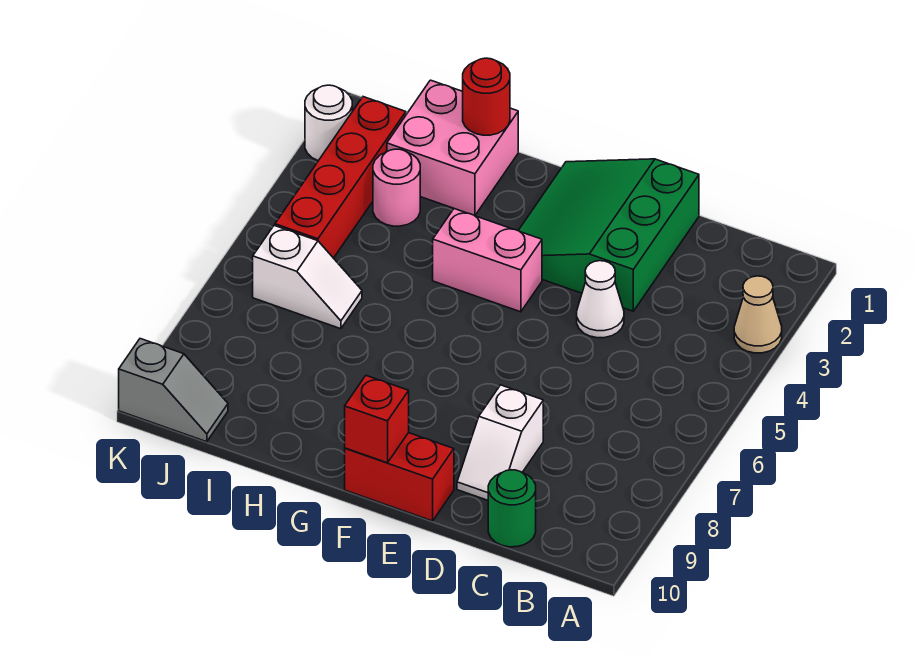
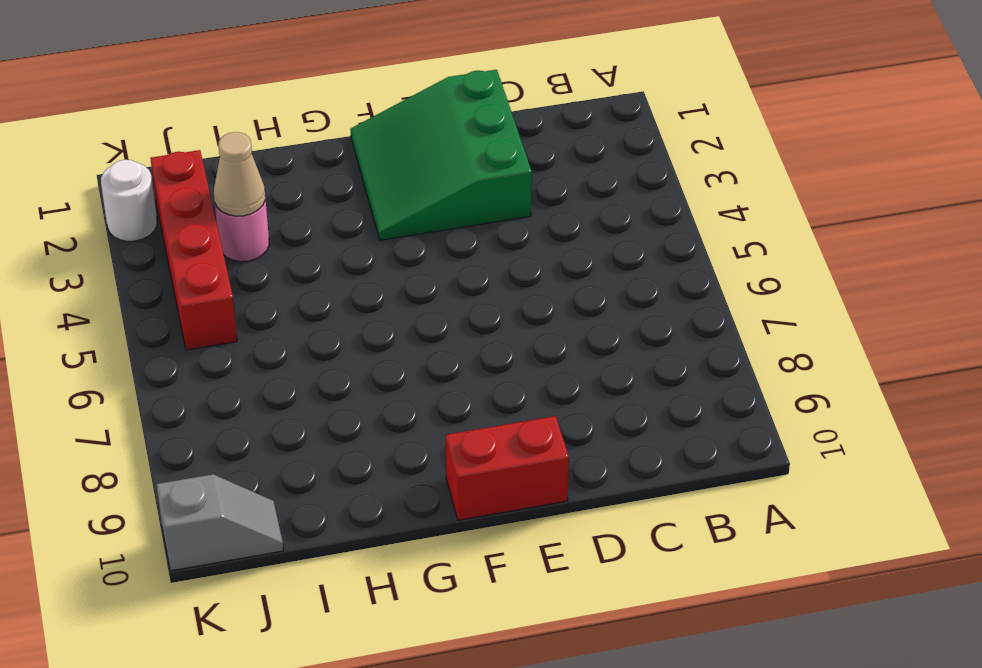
tan 1x1 cone [214,132,265,216] -> tan 1x1 cone moved to [734,276,782,353]
none -> green 1x1 round brick [488,470,536,547]
none -> white 1x1 cone [577,261,624,338]
none -> white 1x2 slope [457,385,543,500]

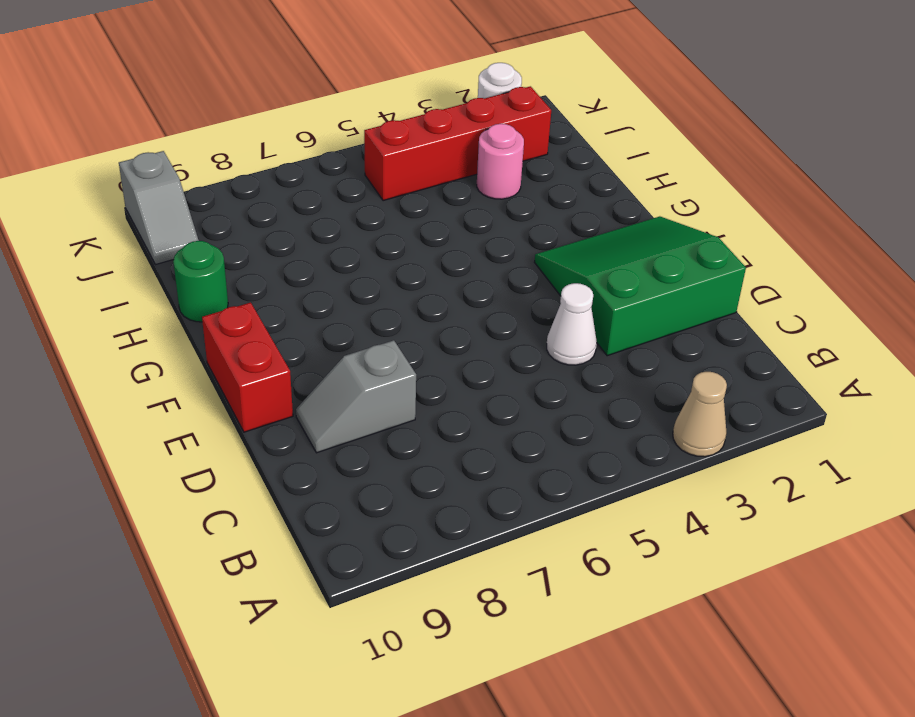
grey 1x2 slope [296,340,416,453] -> white 1x2 slope [457,385,543,500]
green 1x1 round brick [173,241,228,322] -> green 1x1 round brick moved to [488,470,536,547]
none -> pink 1x2 brick [433,209,542,312]
none -> pink 2x2 brick [387,80,518,216]
none -> white 1x2 slope [253,226,362,329]

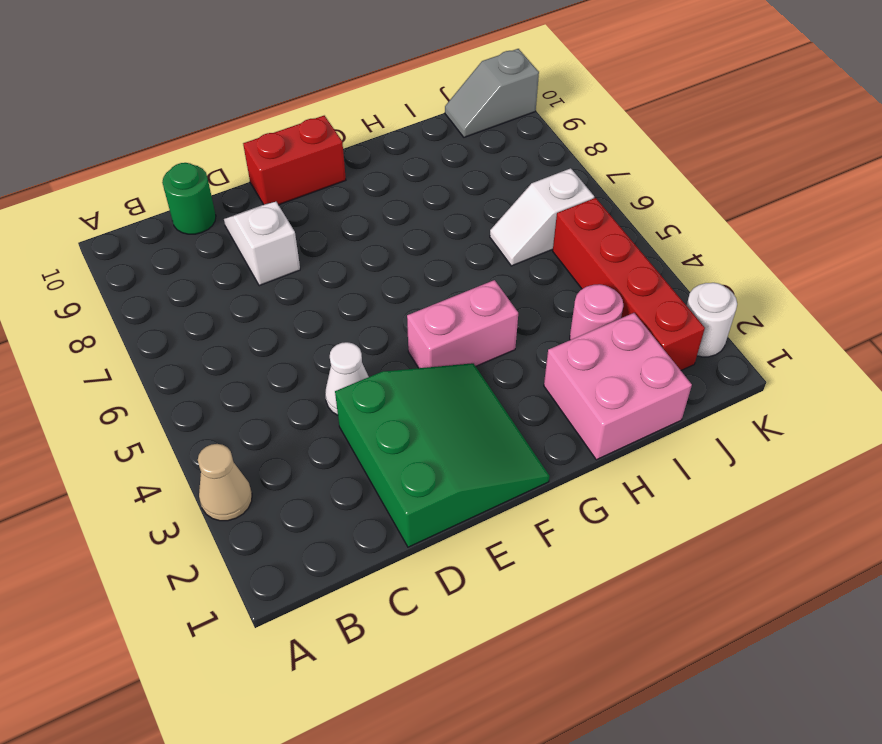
none -> red 1x1 brick [345,376,409,463]
none -> red 1x1 round brick [463,58,510,135]

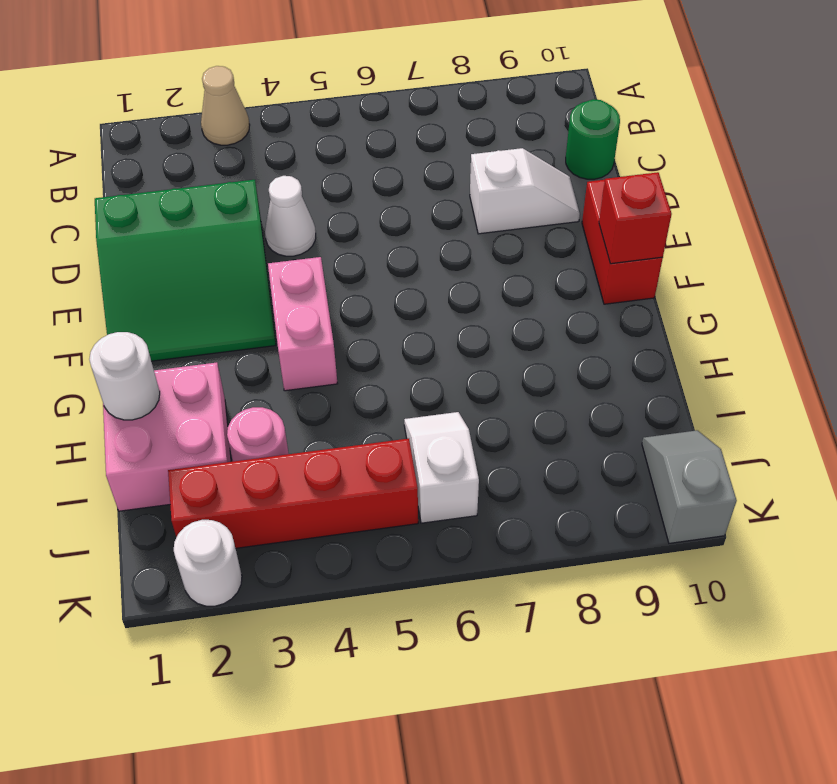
white 1x1 round brick [89,332,160,420] -> red 1x1 round brick [463,58,510,135]

